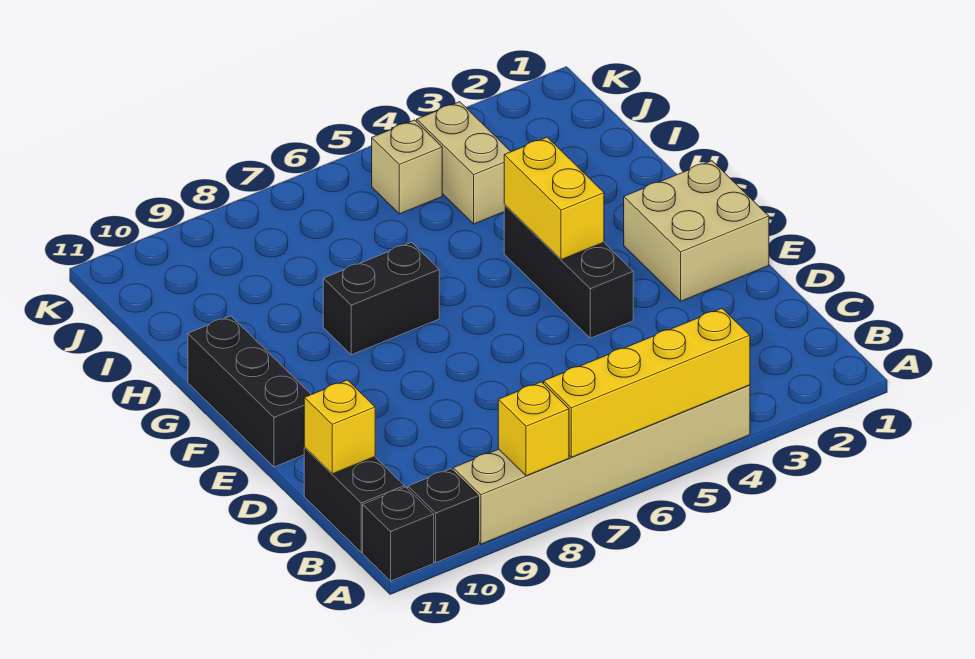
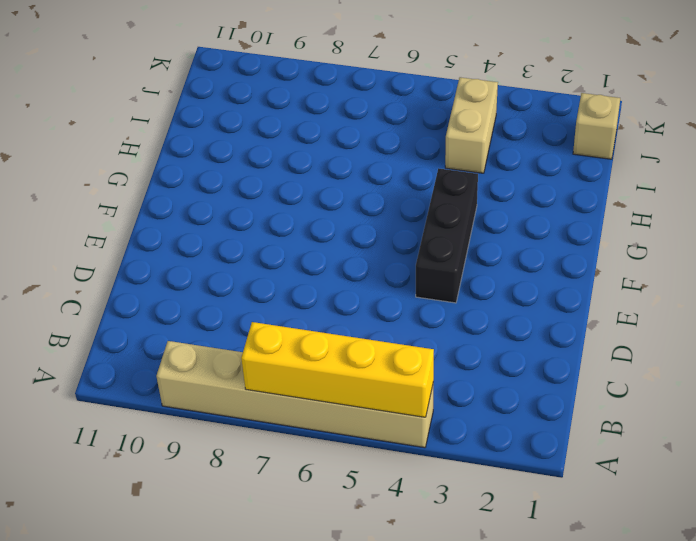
tan 1x1 brick [573,93,620,159] -> tan 1x1 brick moved to [372,120,442,214]
none -> black 1x1 brick [408,469,479,562]
none -> black 1x1 brick [363,487,434,581]
none -> black 1x2 brick [304,448,404,552]

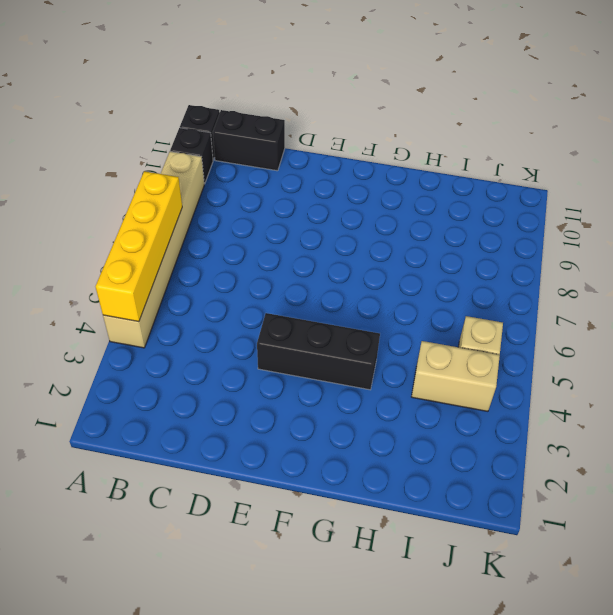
none -> tan 2x2 brick [624,161,769,301]
none -> black 1x3 brick [188,316,311,467]
none -> black 1x2 brick [323,242,439,355]

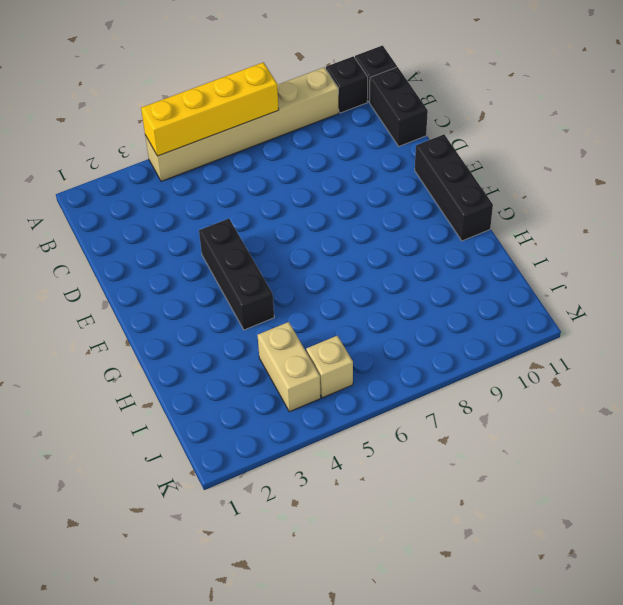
none -> tan 2x2 brick [624,161,769,301]
none -> black 1x2 brick [323,242,439,355]
none -> yellow 1x1 brick [498,382,569,476]

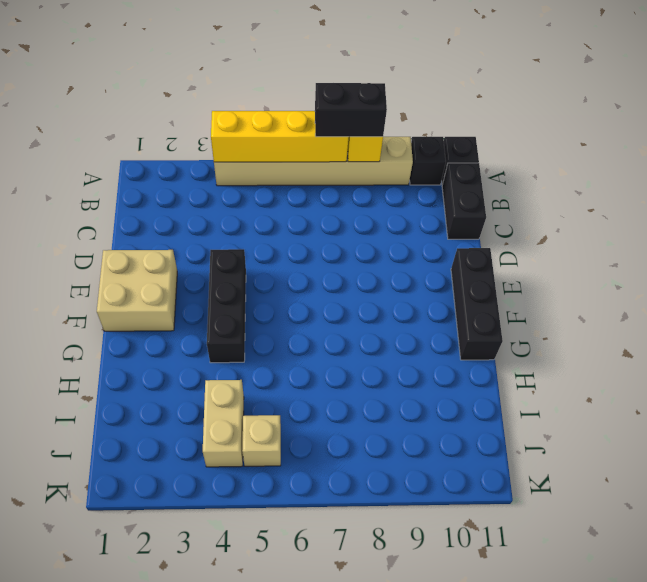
black 1x2 brick [315,83,387,137] -> black 1x2 brick moved to [323,242,439,355]
none -> yellow 1x1 brick [304,380,375,474]
none -> yellow 1x2 brick [504,137,604,260]

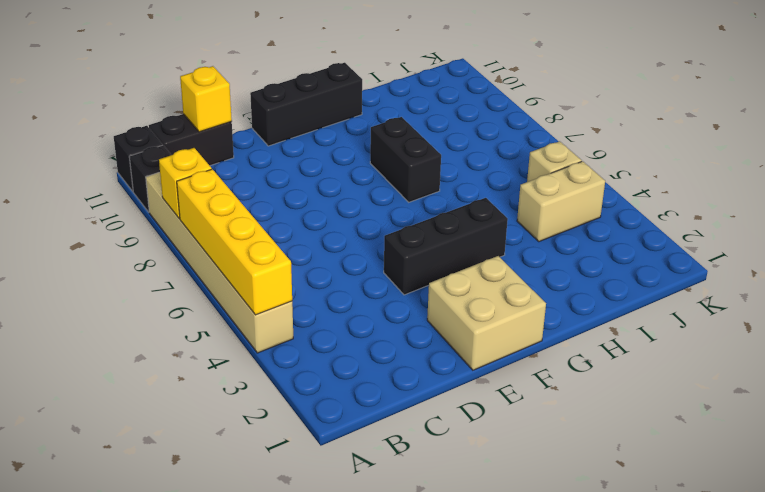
none -> yellow 1x2 brick [504,137,604,260]

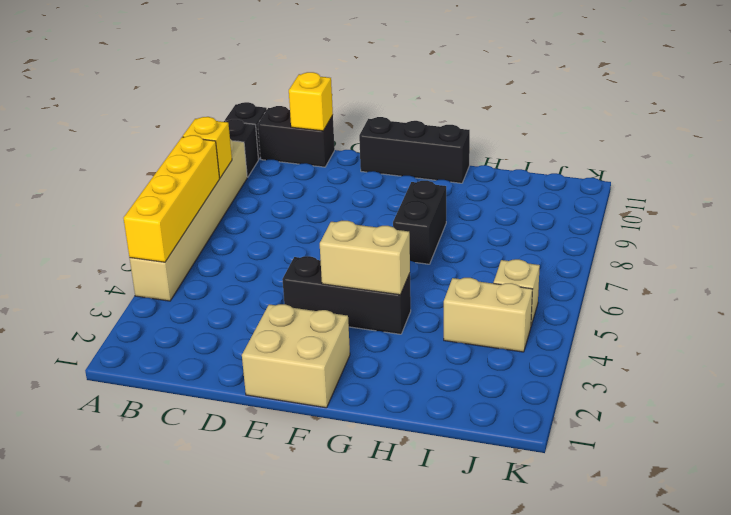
tan 1x2 brick [320,221,410,295] -> yellow 1x2 brick [504,137,604,260]

